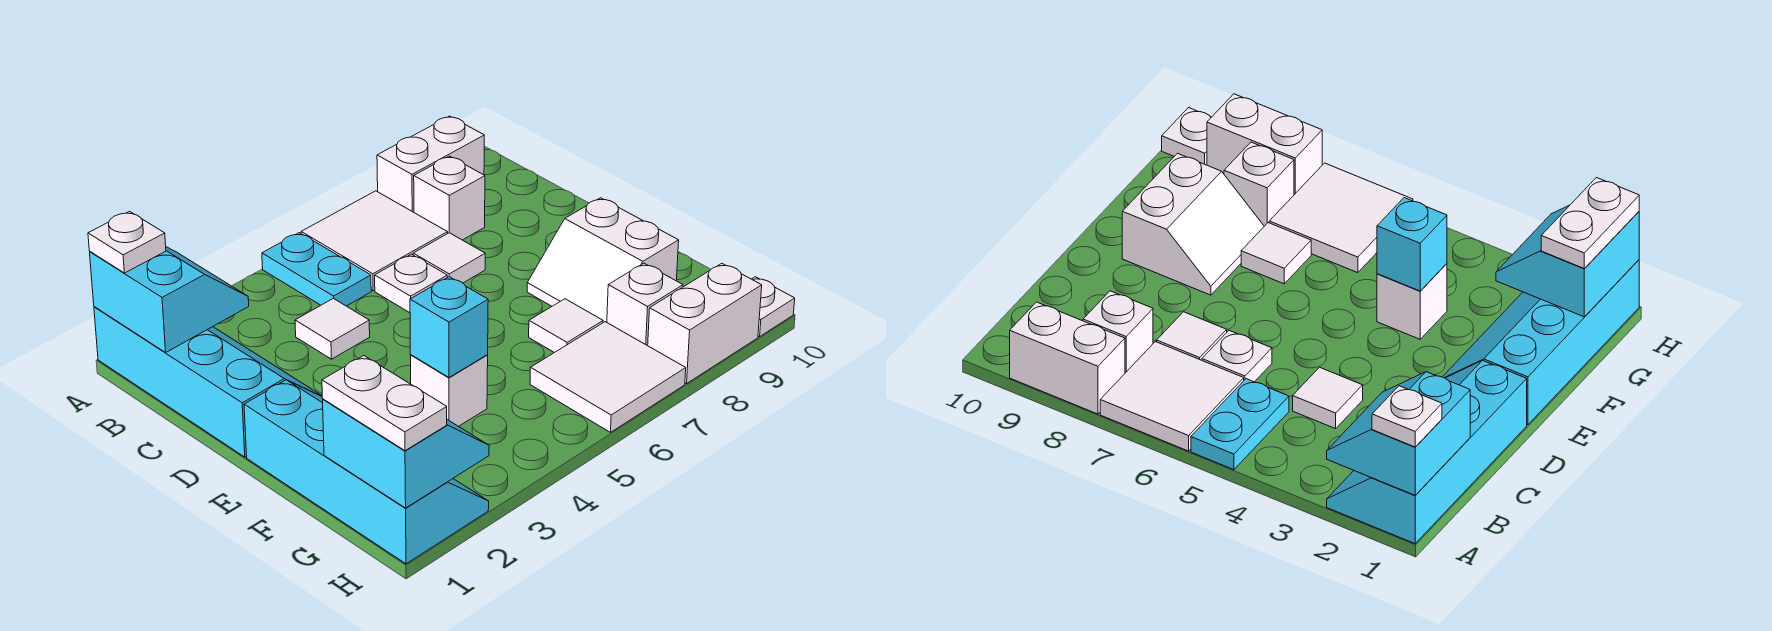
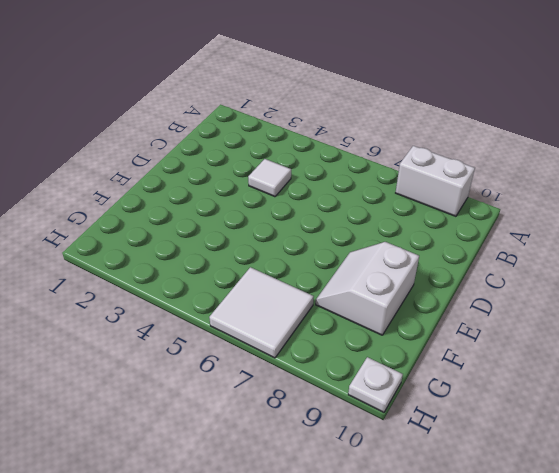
none -> cyan 2x4 slope [94,307,322,457]
none -> cyan 1x2 plate [262,233,371,306]
none -> white 2x2 tile [301,191,448,291]

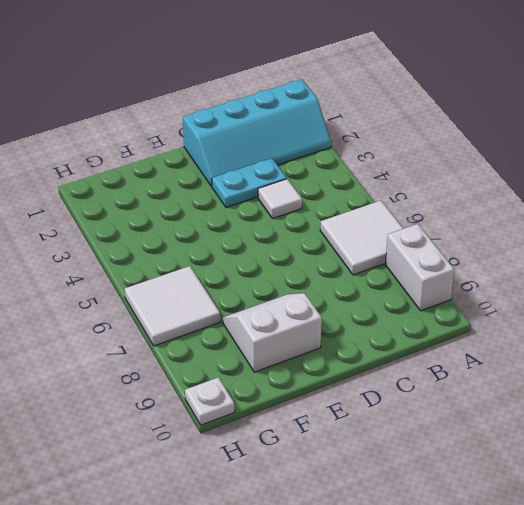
cyan 1x2 plate [212,158,287,208] -> cyan 1x2 plate moved to [262,233,371,306]
none -> white 1x1 brick [414,156,485,240]
none -> white 1x1 plate [375,254,447,313]
none -> white 1x1 tile [413,233,485,283]

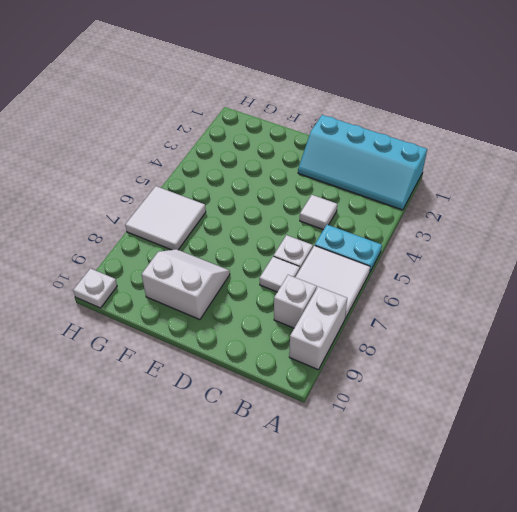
none -> cyan 2x4 slope [244,380,489,564]
none -> white 1x1 brick [410,355,488,426]
none -> white 1x1 tile [529,299,603,353]

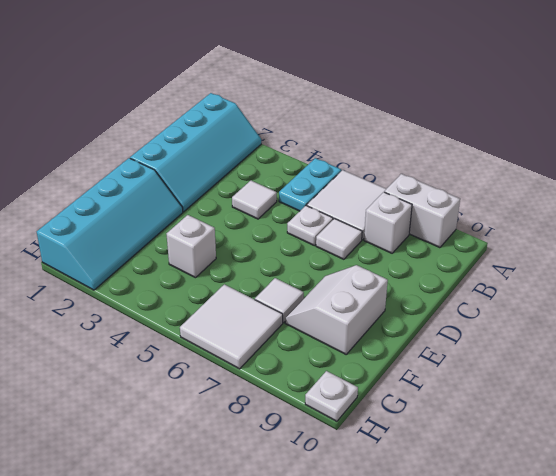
none -> white 1x1 brick [607,263,683,346]
none -> white 1x2 brick [648,263,762,384]
none -> cyan 2x2 slope [90,247,249,352]

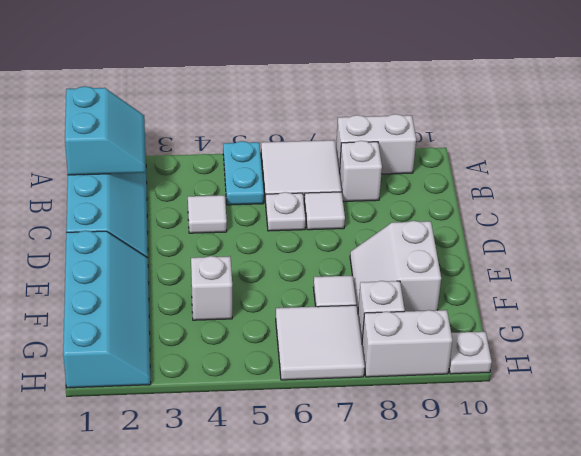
none -> cyan 1x1 brick [410,277,488,377]
none -> cyan 2x2 slope [323,399,489,508]
none -> white 1x1 plate [88,211,166,273]

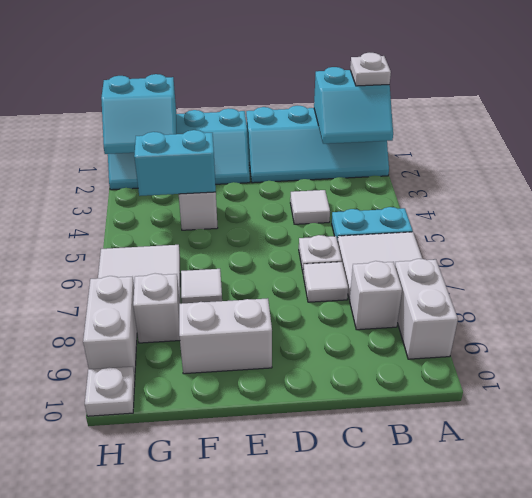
cyan 1x2 brick [134,130,216,196] -> cyan 1x1 brick [410,277,488,377]
none -> white 1x2 plate [322,356,447,451]

